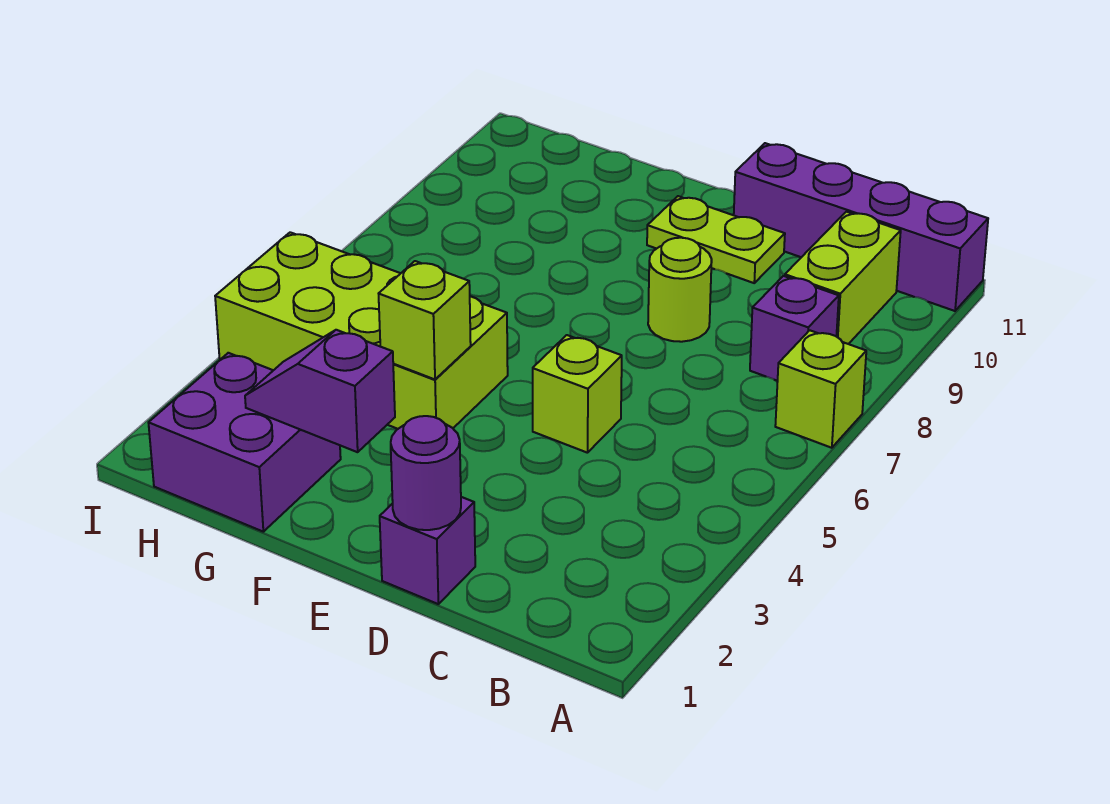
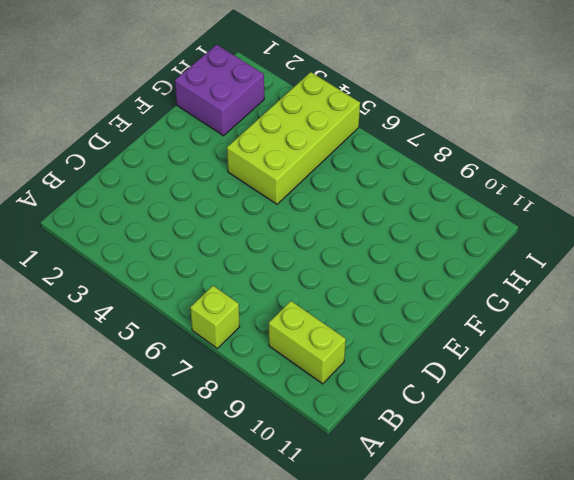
none -> purple 1x4 brick [734,143,988,311]
none -> purple 1x1 brick [750,276,839,381]
none -> purple 1x1 brick [380,497,475,604]

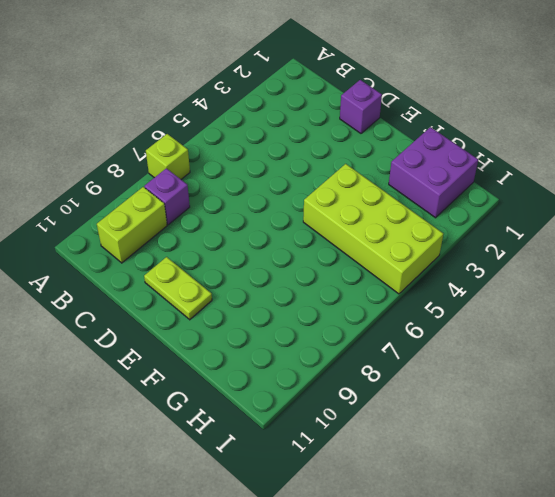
none -> purple 1x4 brick [734,143,988,311]
none -> lime 1x1 brick [533,335,622,453]
none -> lime 1x1 round brick [648,238,712,342]

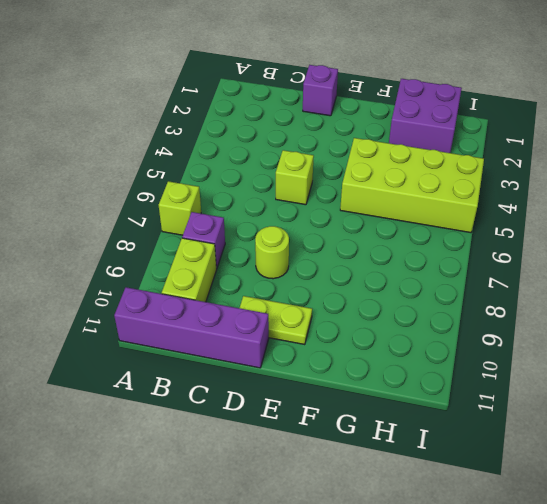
none -> purple 1x1 round brick [391,416,461,530]
none -> purple 1x2 slope [245,330,395,452]
none -> lime 1x1 brick [379,261,471,379]

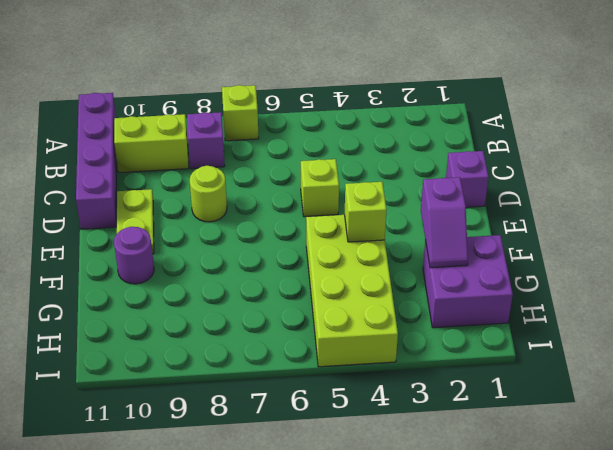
purple 1x1 round brick [114,227,154,284] -> purple 1x1 round brick moved to [391,416,461,530]

